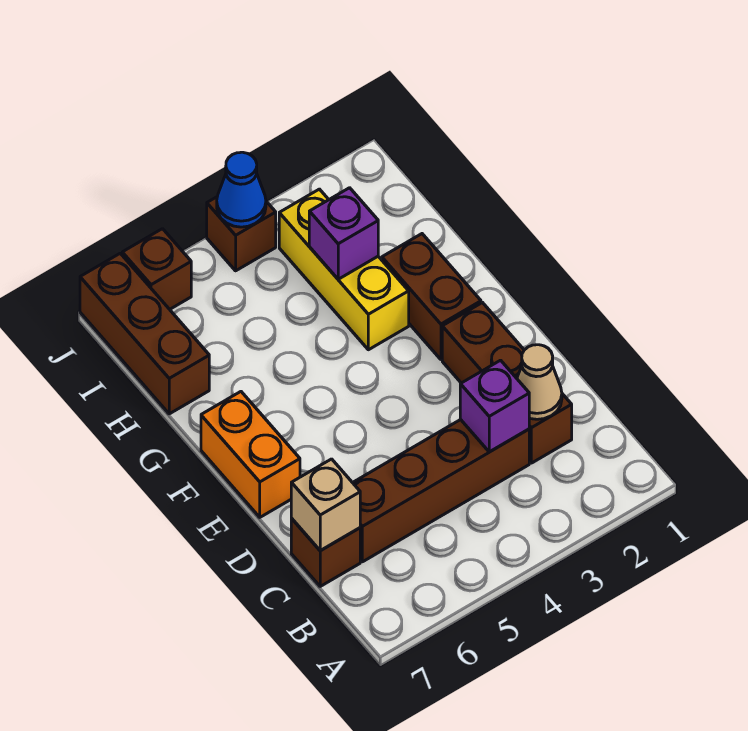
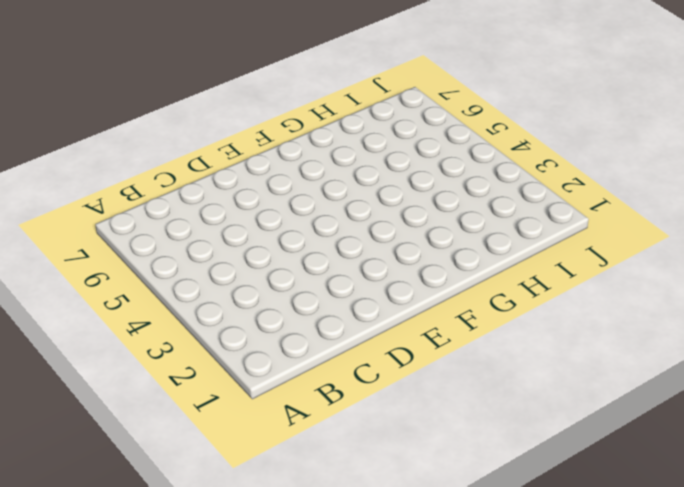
none -> brown 1x3 brick [442,303,572,463]
none -> brown 1x4 brick [353,420,529,562]
none -> brown 1x1 brick [291,519,360,586]

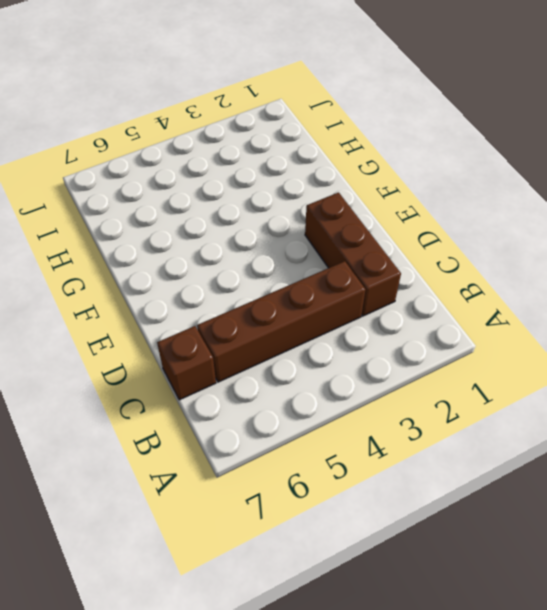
none -> orange 1x2 brick [201,392,300,517]
none -> brown 1x2 brick [382,234,481,359]
none -> yellow 1x3 brick [279,189,409,350]

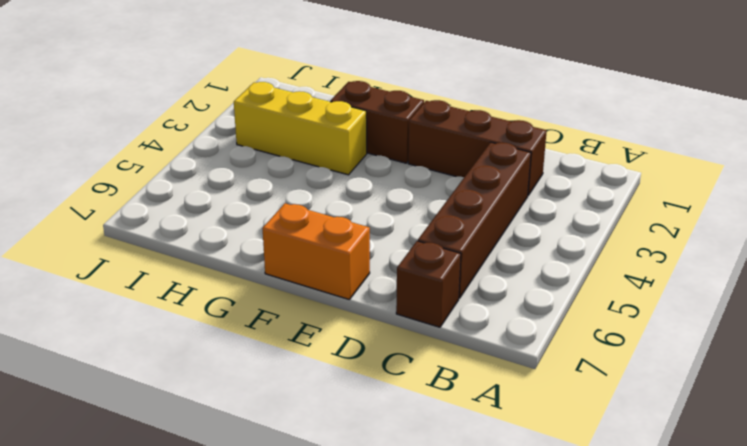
none -> brown 1x3 brick [80,253,209,414]
none -> brown 1x1 brick [207,197,276,271]
none -> brown 1x1 brick [122,229,191,309]

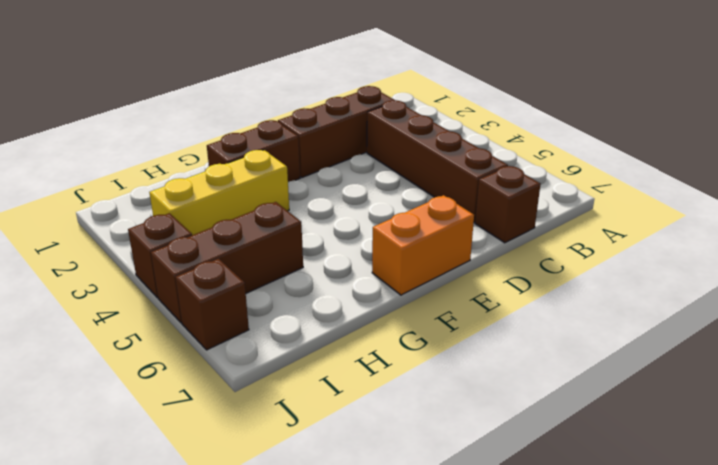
brown 1x3 brick [151,202,303,323] -> brown 1x3 brick moved to [80,253,209,414]
none -> tan 1x1 cone [517,345,562,419]
none -> purple 1x1 brick [460,360,529,452]
none -> tan 1x1 brick [291,459,360,551]

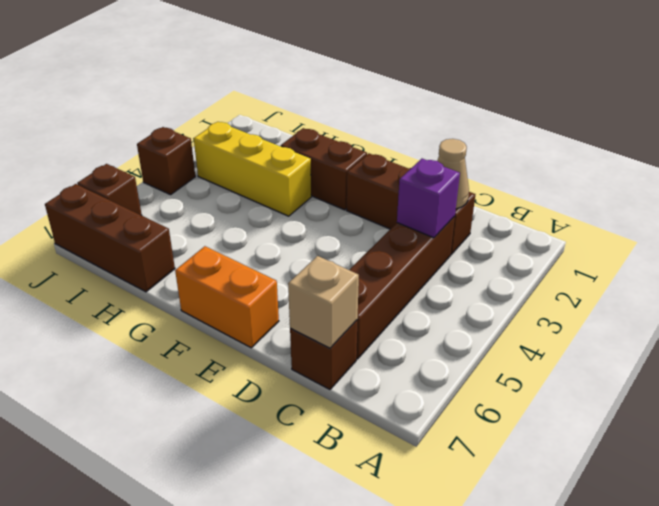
none -> purple 1x1 brick [309,188,378,279]
none -> blue 1x1 cone [217,152,266,227]

